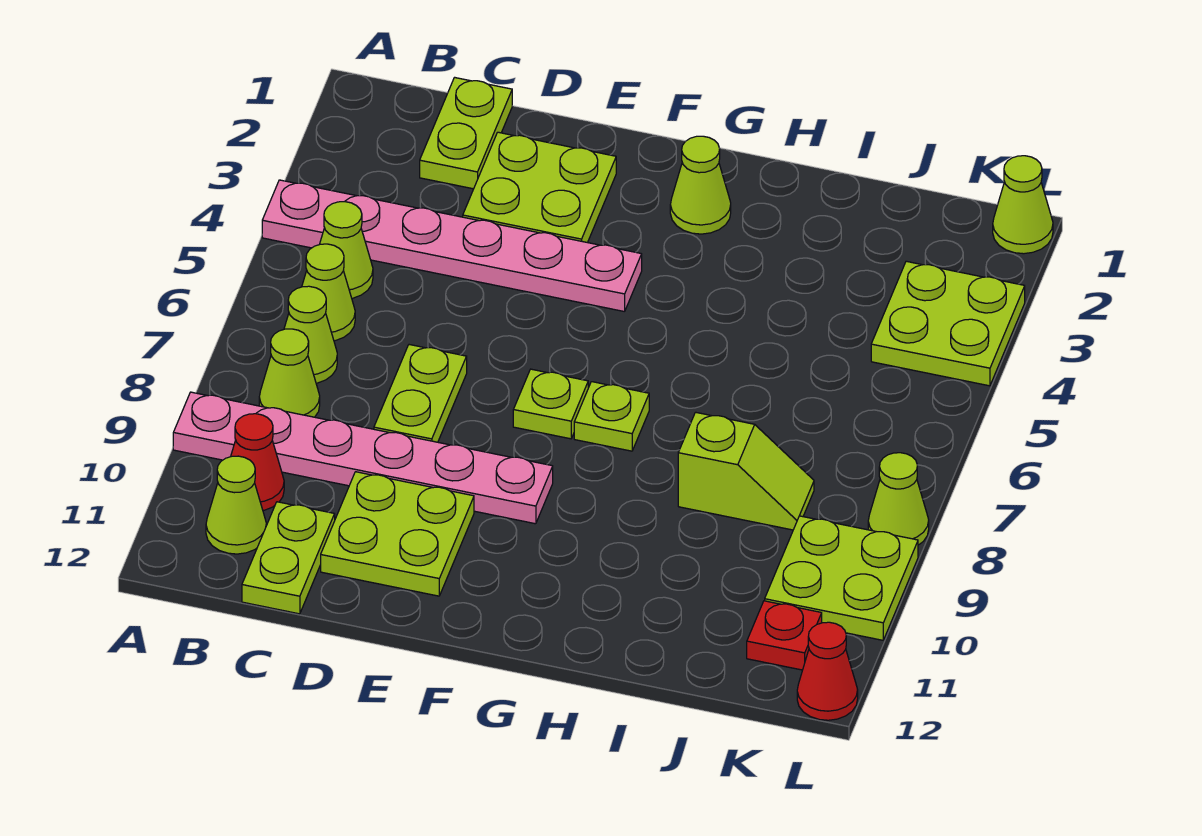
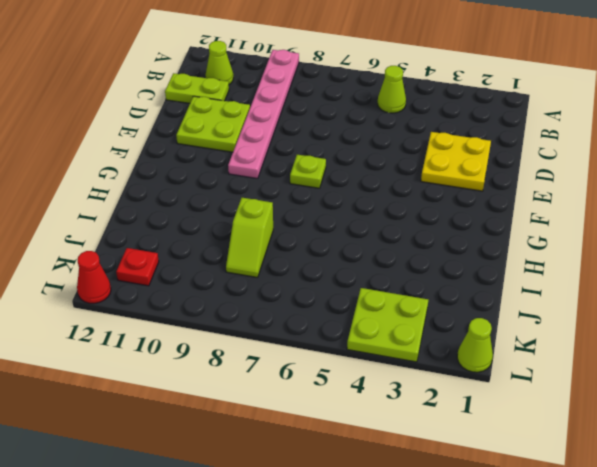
yellow 2x2 plate [421,132,491,191] -> lime 2x2 plate [463,132,616,243]
none -> pink 1x6 plate [262,180,642,312]
none -> lime 1x1 cone [302,244,355,341]
none -> lime 1x1 cone [284,286,337,383]

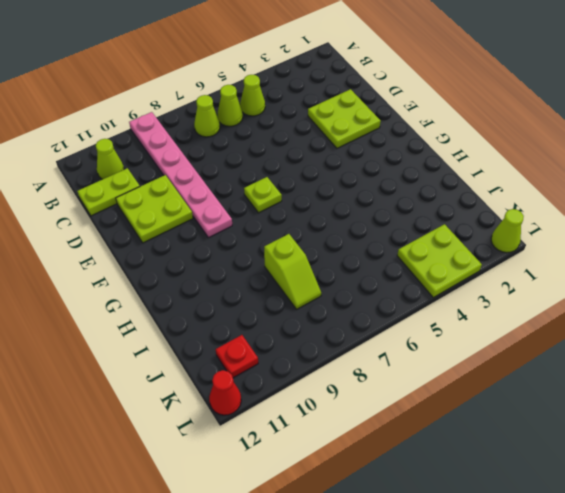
none -> pink 1x6 plate [262,180,642,312]
none -> lime 1x1 cone [259,329,320,417]
none -> red 1x1 cone [231,414,284,511]

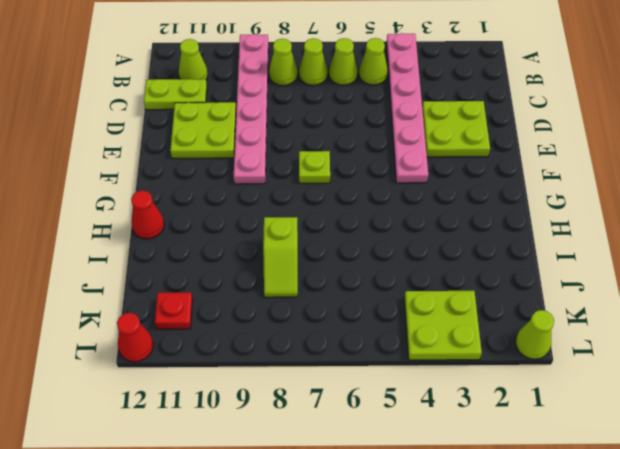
red 1x1 cone [131,190,164,239] -> red 1x1 cone moved to [231,414,284,511]
none -> lime 1x2 plate [420,77,512,189]
none -> lime 1x2 plate [374,345,467,442]
none -> lime 1x1 cone [670,136,731,234]

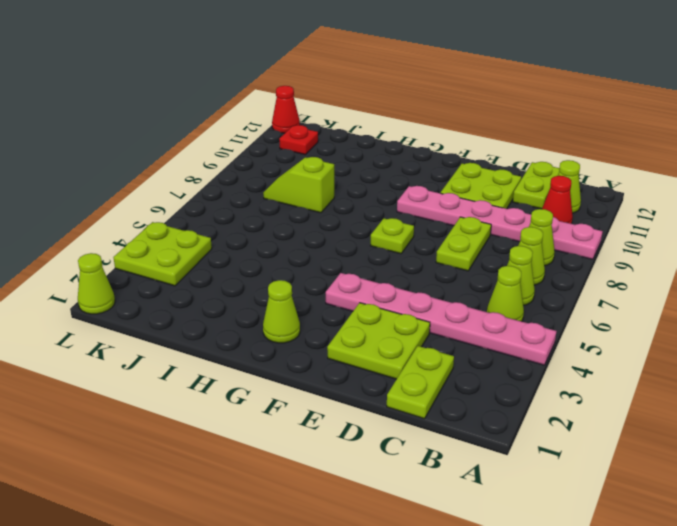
none -> lime 1x1 plate [574,382,649,451]
none -> lime 2x2 plate [765,516,918,640]
none -> lime 1x1 cone [868,453,929,545]

